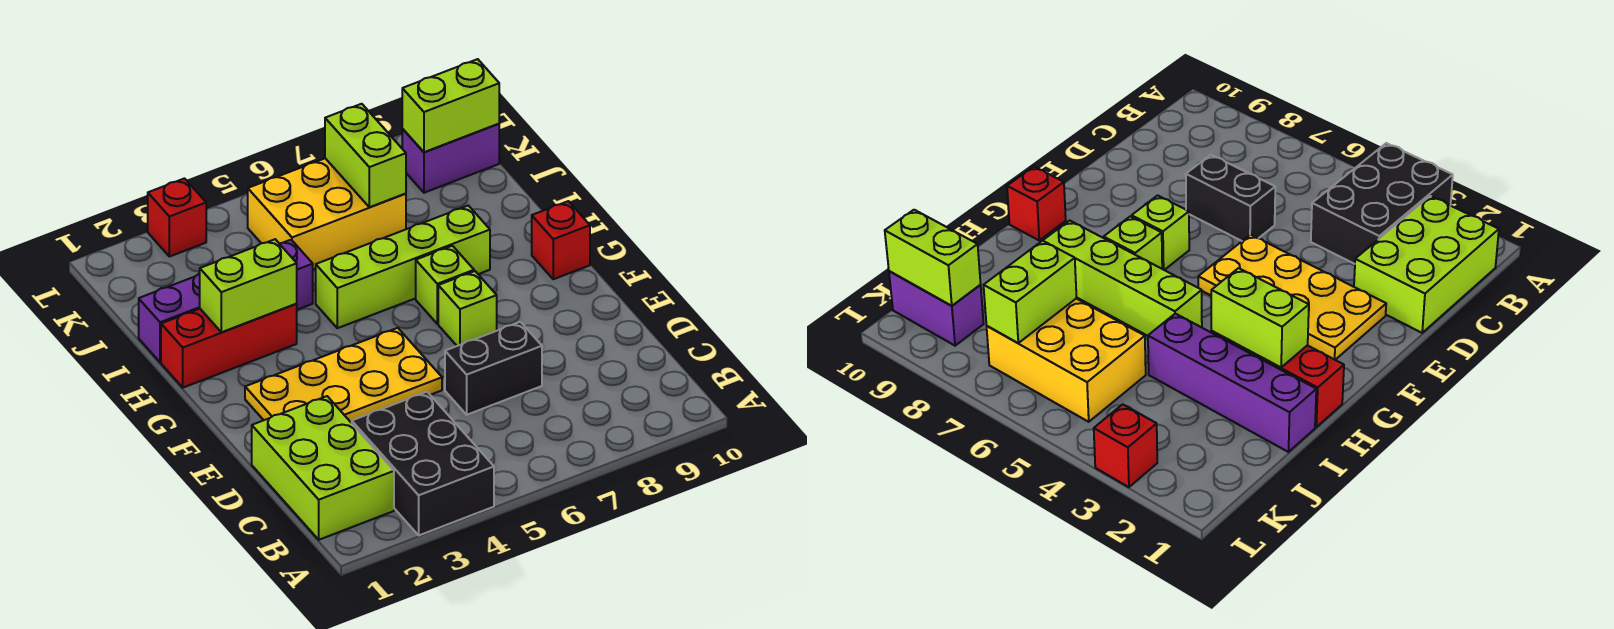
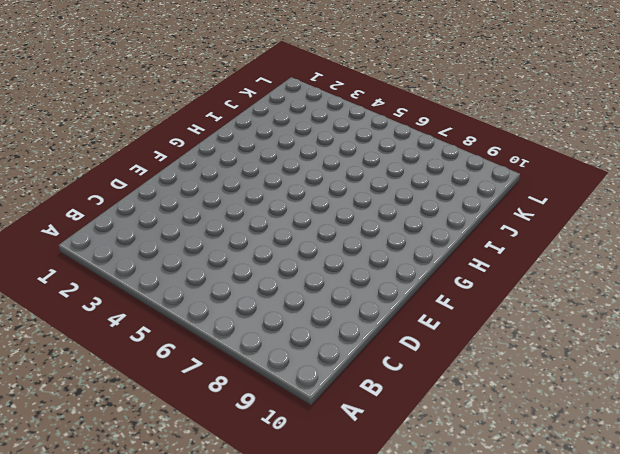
none -> black 2x3 brick [352,392,494,535]
none -> lime 2x3 brick [252,396,394,540]
none -> black 1x2 brick [445,322,542,415]

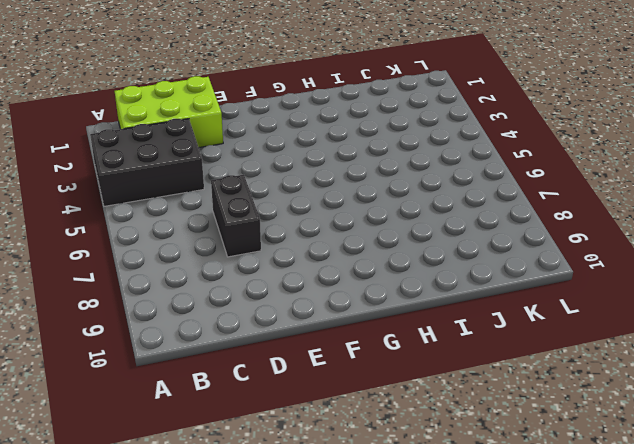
none -> yellow 2x4 plate [245,328,442,423]
none -> lime 1x1 brick [438,271,497,346]
none -> lime 1x1 brick [416,246,474,324]

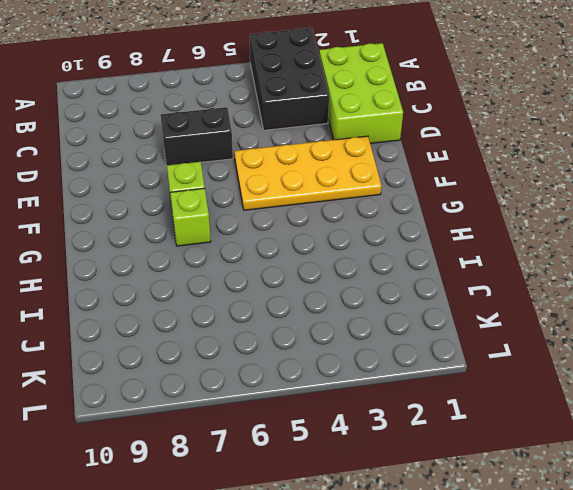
none -> red 1x1 brick [532,201,590,279]
none -> red 1x3 brick [161,304,297,388]
none -> lime 1x4 brick [316,206,490,328]

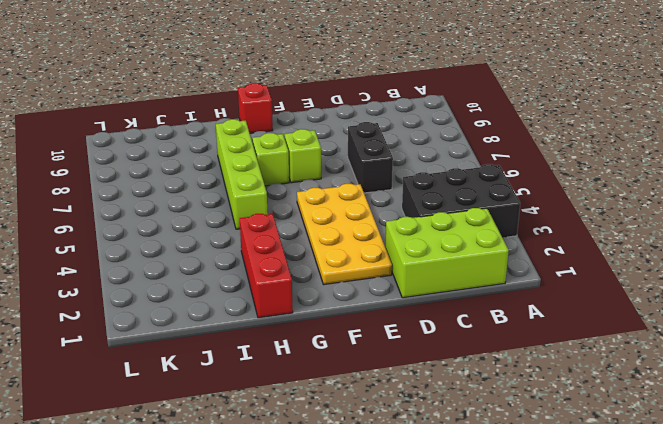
none -> purple 1x4 brick [139,240,313,362]
none -> yellow 2x3 brick [247,158,406,269]
none -> purple 1x2 brick [402,124,499,193]

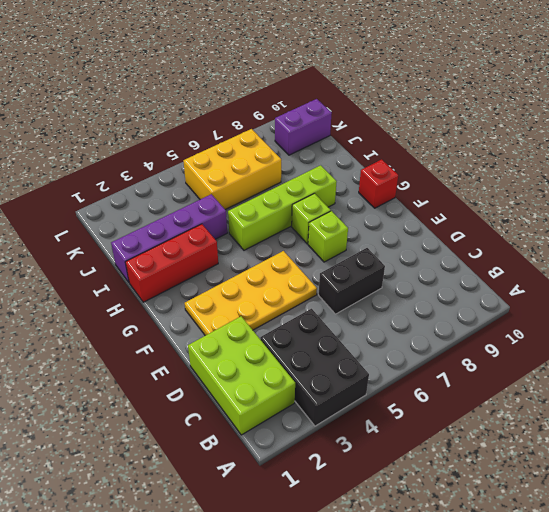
none -> red 1x1 brick [148,178,206,257]
none -> lime 1x2 brick [200,239,297,332]
none -> lime 1x2 brick [325,104,406,207]

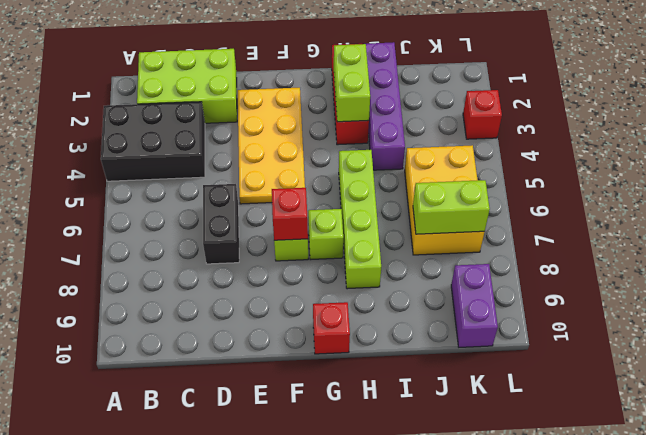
red 1x1 brick [272,188,308,240] -> none
none -> lime 1x2 brick [402,59,499,152]

